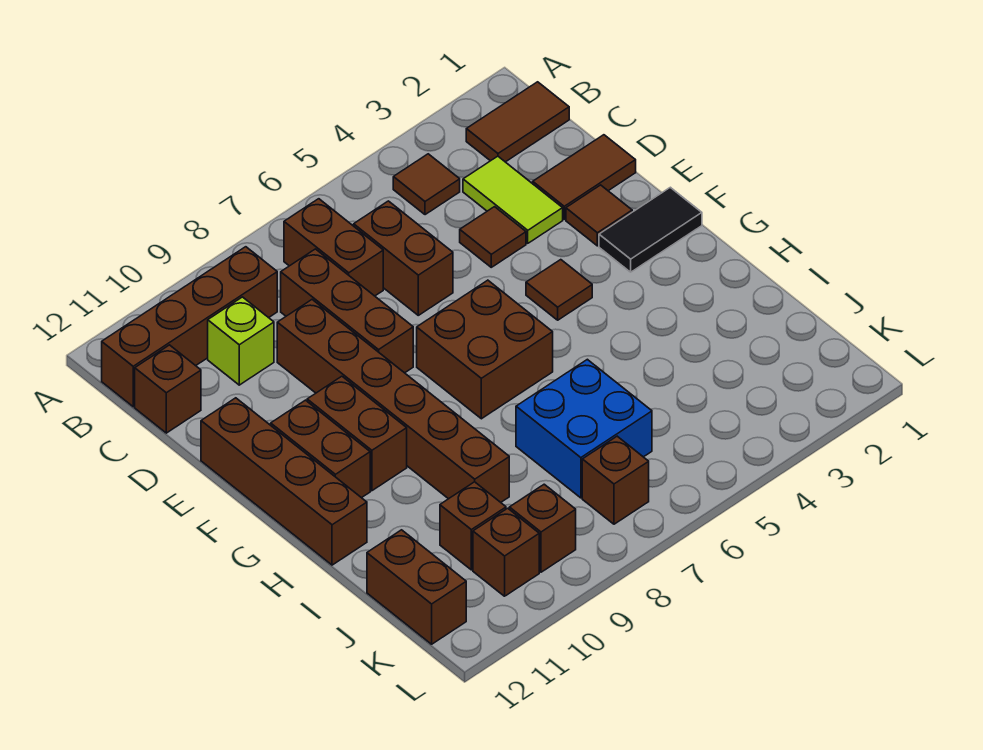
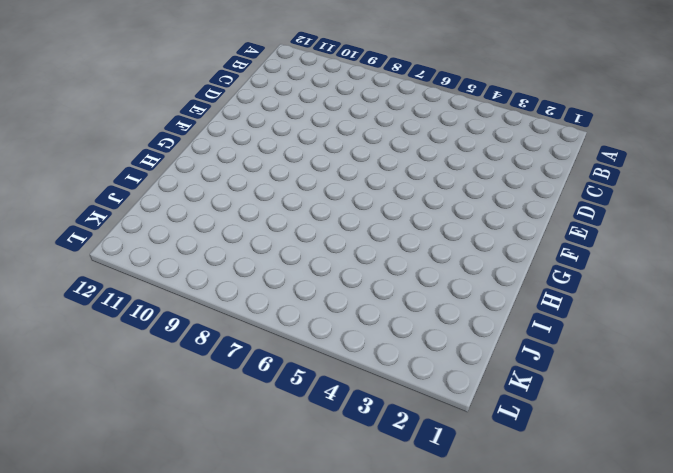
none -> brown 1x2 tile [466,82,569,162]
none -> brown 1x1 tile [393,154,460,215]
none -> brown 1x2 brick [284,199,383,296]

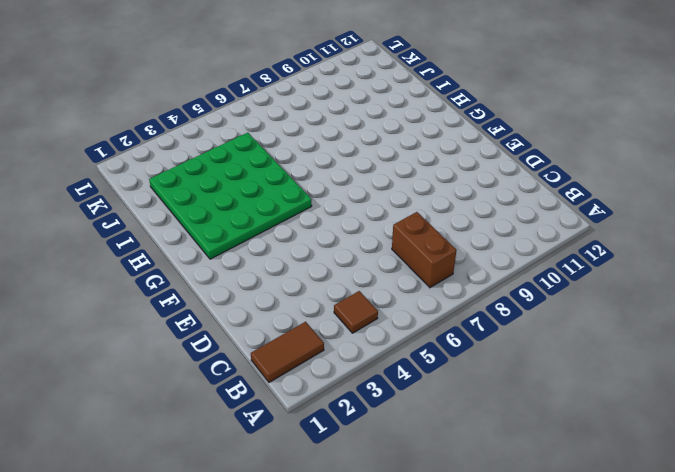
green 4x4 plate [149,133,312,259] -> none
none -> brown 1x4 brick [102,247,277,407]
none -> lime 1x2 tile [463,156,563,243]
none -> brown 1x2 brick [354,201,453,315]

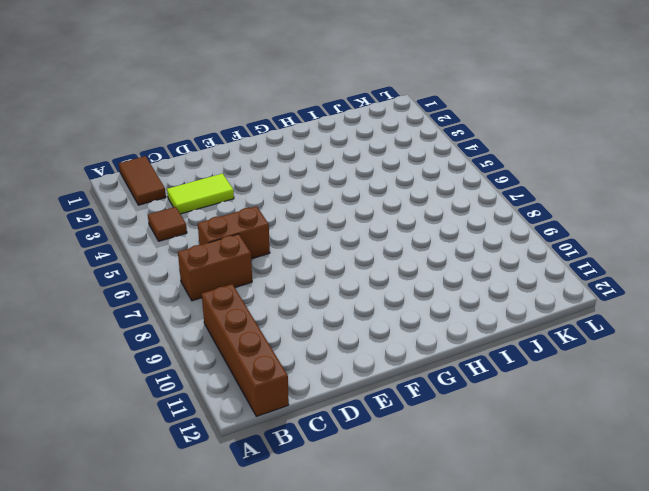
none -> brown 1x3 brick [281,249,413,373]
none -> lime 1x1 brick [208,297,274,385]
none -> brown 1x1 brick [135,345,201,433]

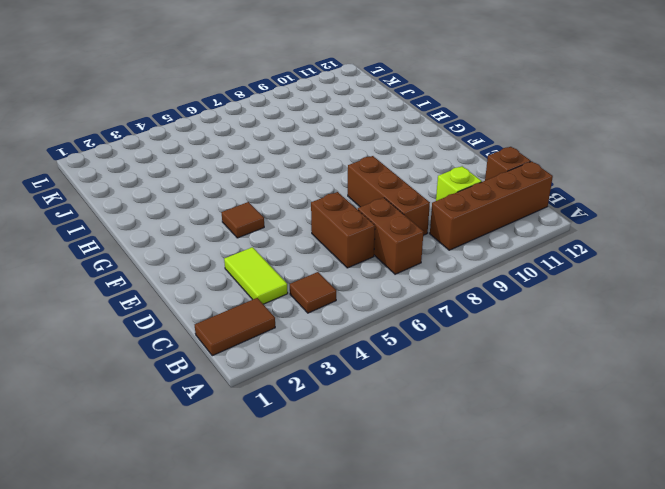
none -> brown 1x2 tile [533,135,636,219]
none -> brown 1x1 tile [460,207,526,267]
none -> brown 1x6 brick [277,300,509,502]

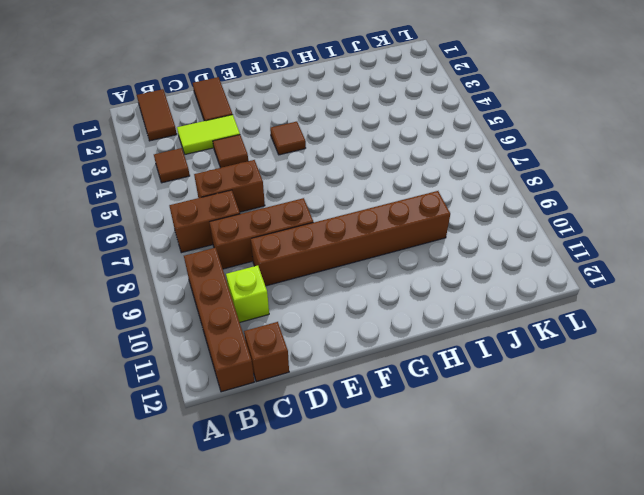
none -> brown 1x1 tile [566,185,632,246]
none -> brown 1x4 brick [201,398,367,565]
none -> black 1x2 tile [599,187,702,272]

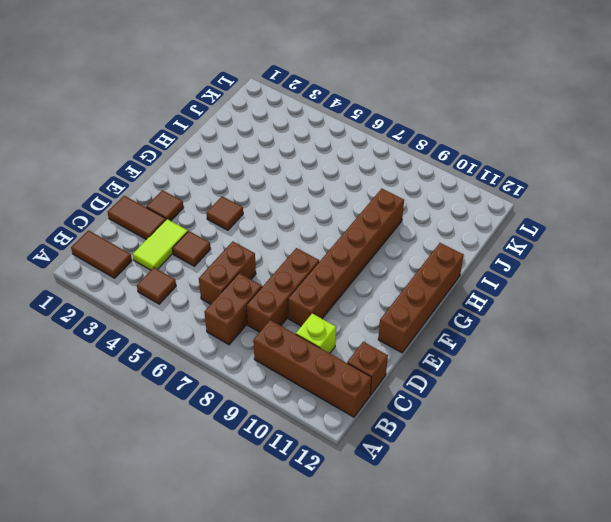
none -> black 1x2 tile [599,187,702,272]
none -> brown 2x2 brick [417,280,553,419]
none -> brown 1x2 brick [307,376,407,491]

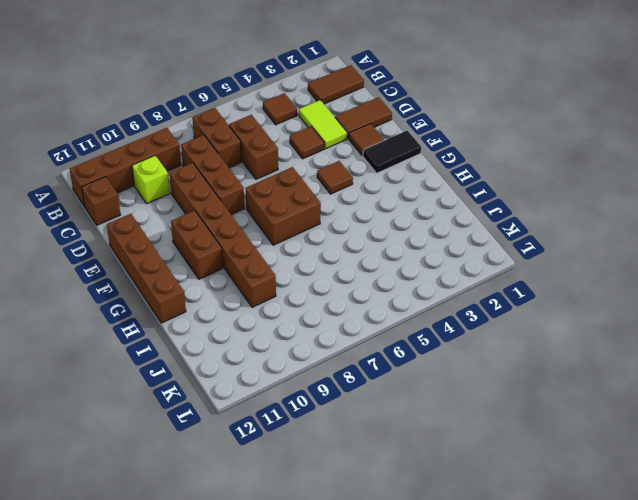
none -> brown 1x2 brick [271,400,370,498]
none -> blue 2x2 brick [516,359,652,498]
none -> brown 1x1 brick [440,482,506,570]

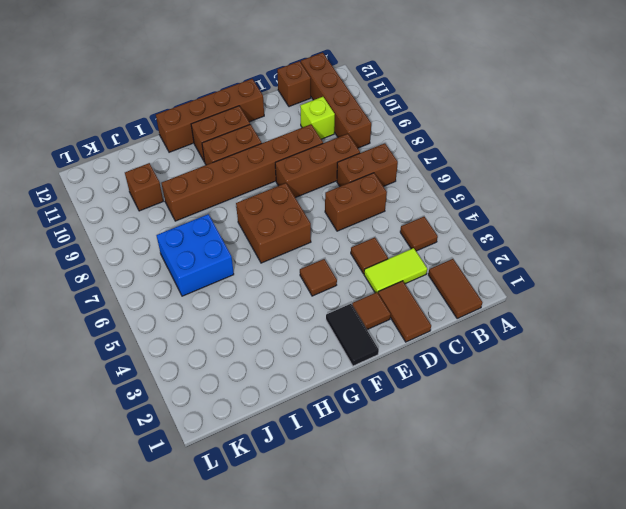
none -> brown 1x2 brick [367,530,466,644]
none -> brown 1x1 brick [582,436,649,524]
none -> brown 1x1 brick [509,484,576,572]

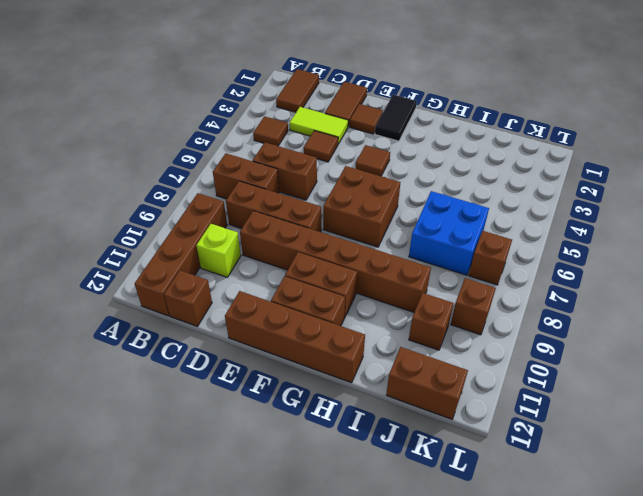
none -> brown 1x1 brick [473,508,539,596]

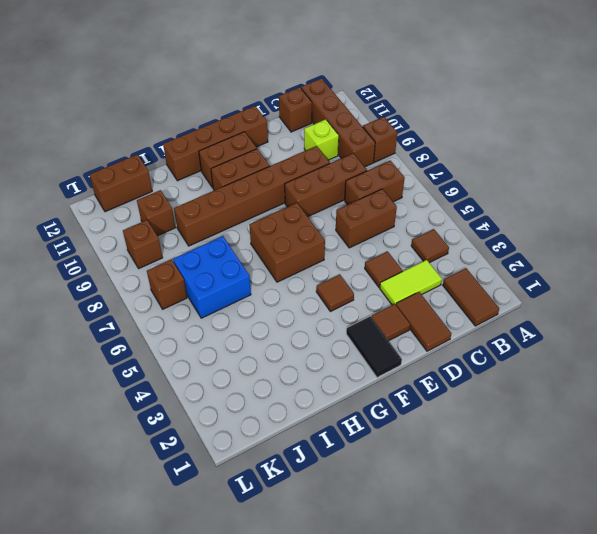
brown 1x1 brick [363,117,397,162] -> brown 1x1 brick moved to [473,508,539,596]

